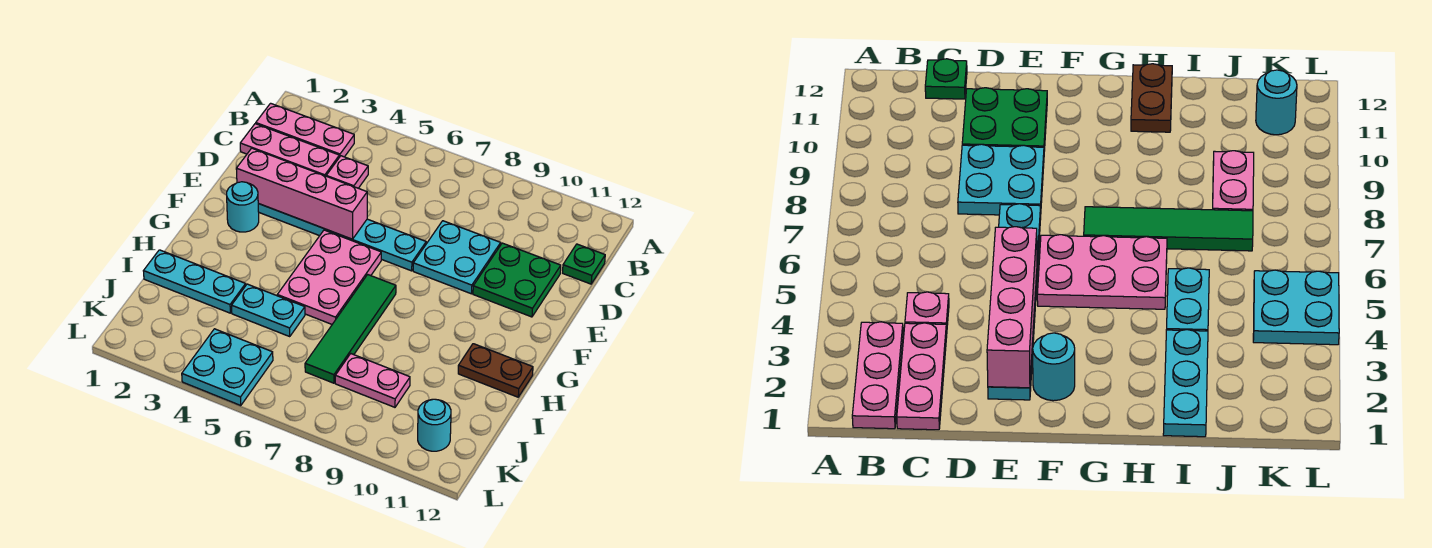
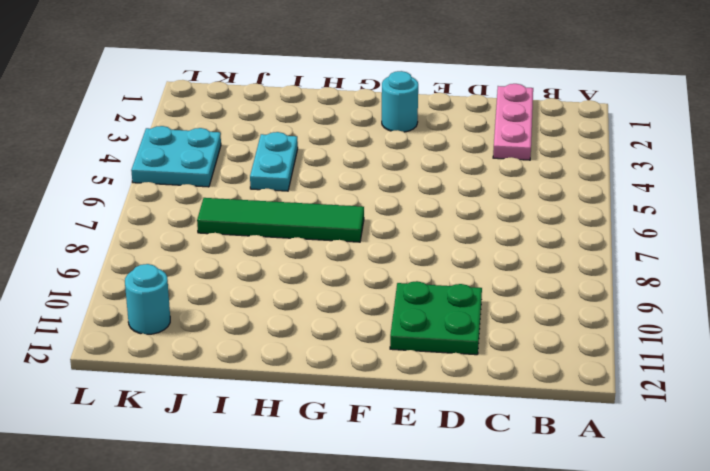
none -> pink 1x3 plate [256,103,354,157]
none -> pink 1x1 plate [326,156,368,188]
none -> green 1x1 plate [563,244,605,284]

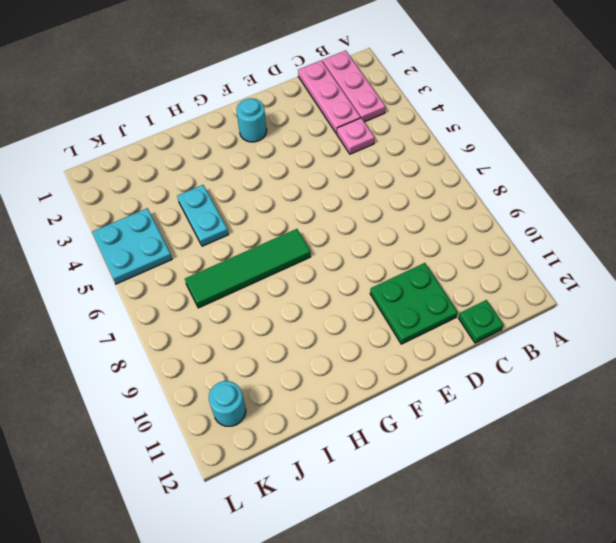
none -> cyan 2x2 plate [413,221,501,294]
none -> cyan 1x6 plate [258,204,426,271]
none -> pink 2x3 plate [277,230,381,324]

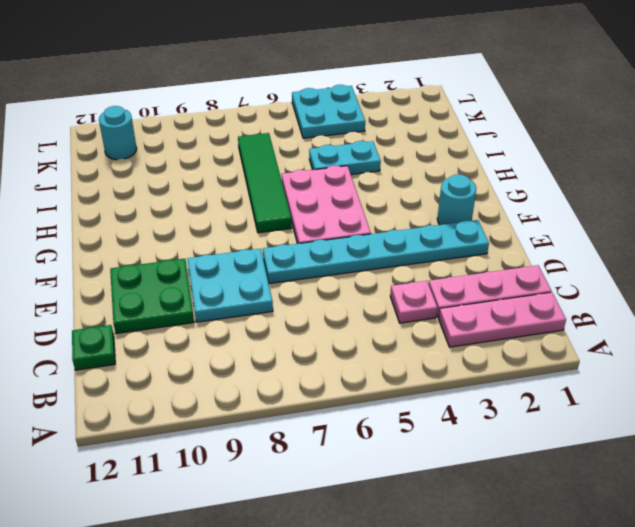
none -> brown 1x2 plate [458,344,533,397]
none -> cyan 1x3 plate [144,250,246,313]
none -> pink 1x2 plate [335,354,410,407]

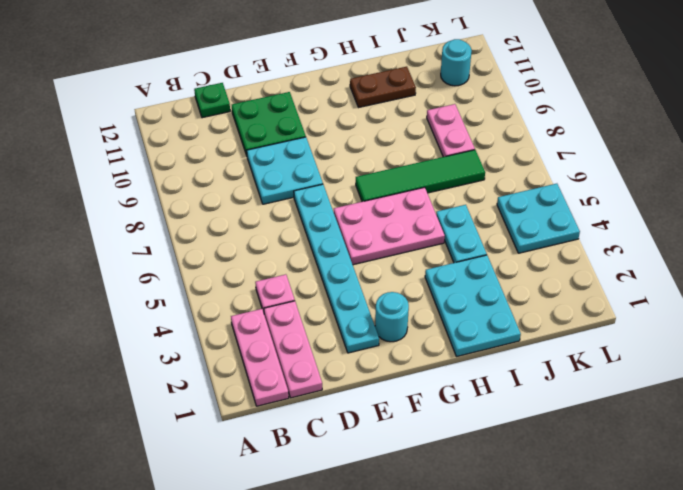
cyan 2x3 plate [425,255,521,357] -> cyan 1x3 plate [144,250,246,313]
brown 1x2 plate [350,67,416,107] -> brown 1x2 plate turned to [458,344,533,397]
none -> pink 1x4 brick [236,148,367,239]

